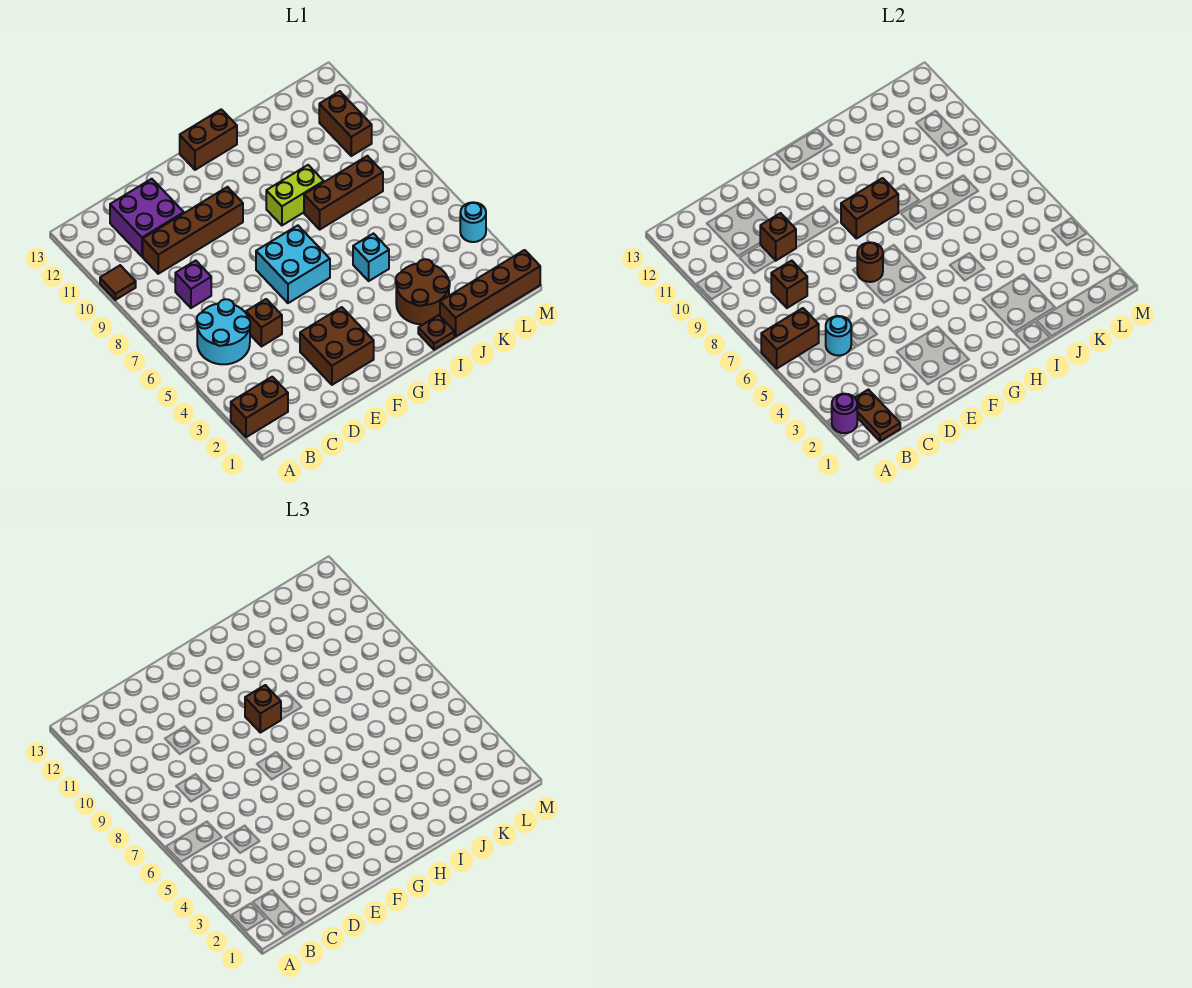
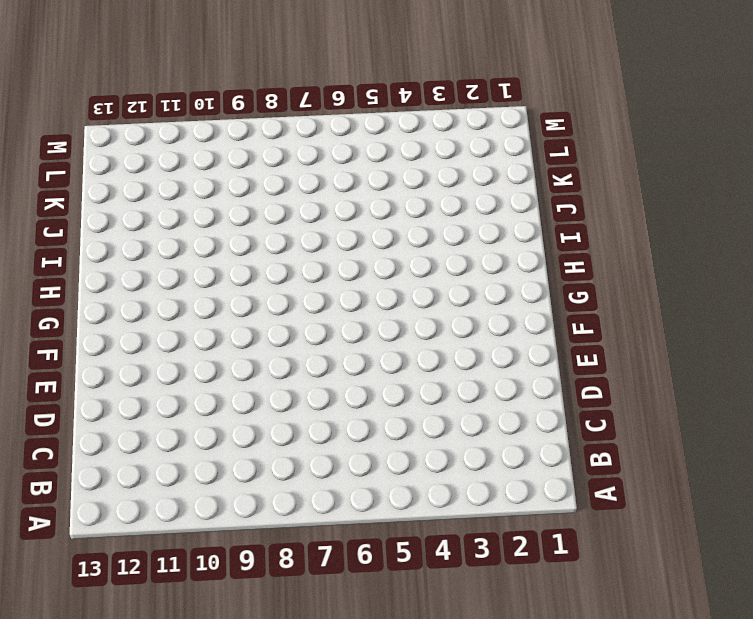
none -> brown 1x2 brick [231,377,288,437]
none -> brown 1x1 tile [100,265,136,300]
none -> cyan 2x2 round brick [197,299,250,364]

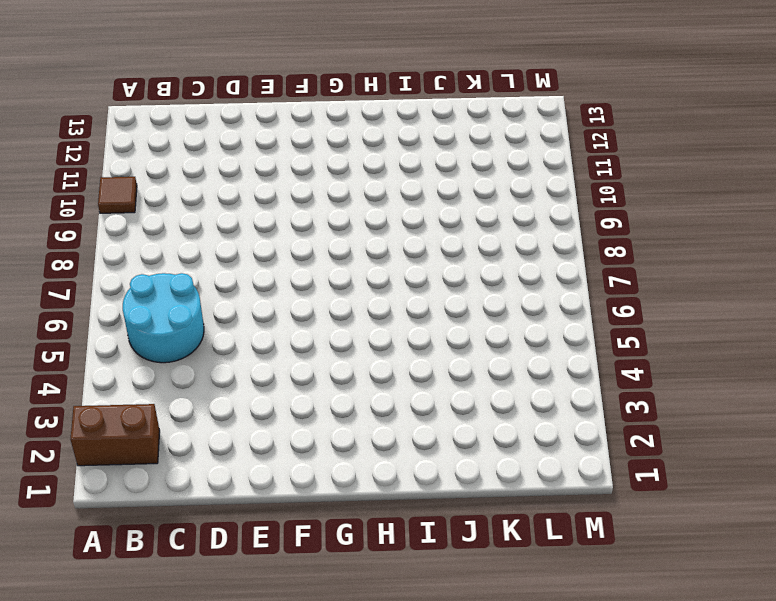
none -> purple 1x1 brick [175,261,211,308]
none -> brown 1x4 brick [143,187,243,274]
none -> purple 2x2 brick [110,179,184,257]

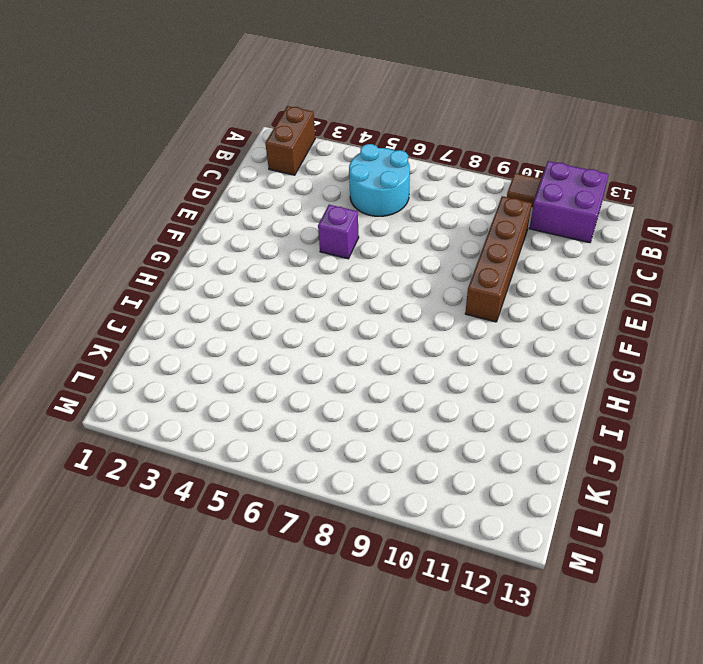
purple 2x2 brick [529,161,609,243] -> purple 2x2 brick moved to [110,179,184,257]
purple 1x1 brick [318,205,359,259] -> purple 1x1 brick moved to [175,261,211,308]
none -> brown 1x1 brick [246,299,282,347]
none -> brown 2x2 brick [300,307,374,385]
none -> cyan 2x2 brick [256,225,330,303]

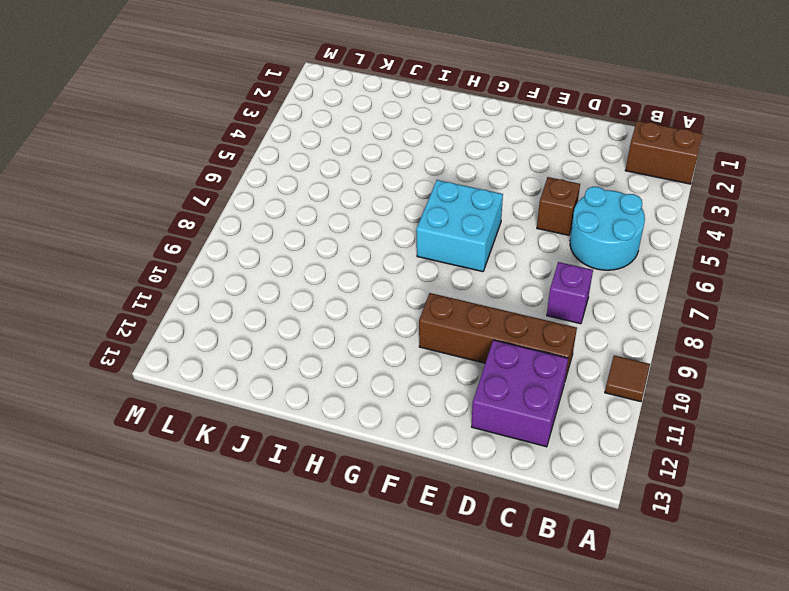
none -> brown 2x2 brick [300,307,374,385]
none -> brown 1x2 brick [180,109,237,170]
none -> lime 1x2 brick [266,165,324,225]

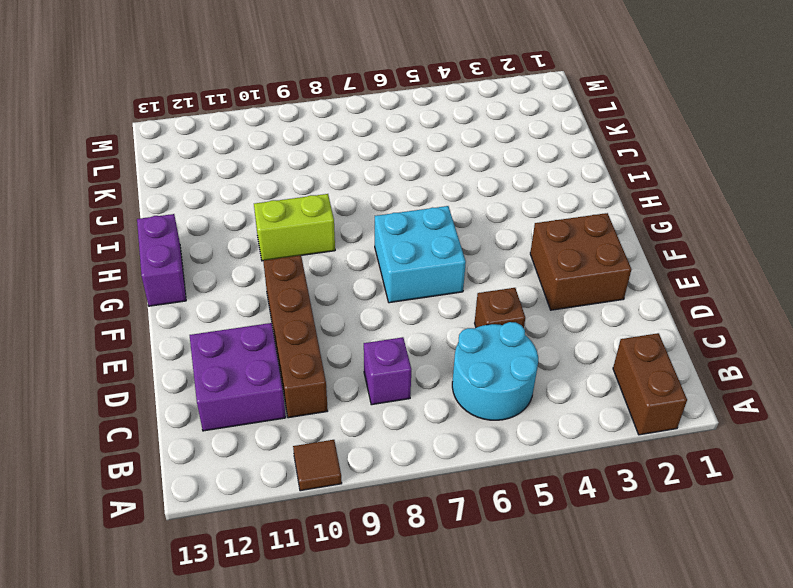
purple 1x2 brick [137,214,186,306] -> brown 1x2 brick [180,109,237,170]
lime 1x2 brick [254,194,335,261] -> lime 1x2 brick turned to [266,165,324,225]
none -> brown 1x1 plate [418,315,454,350]
none -> brown 2x2 round brick [396,259,450,324]
none -> cyan 1x1 brick [353,234,389,281]

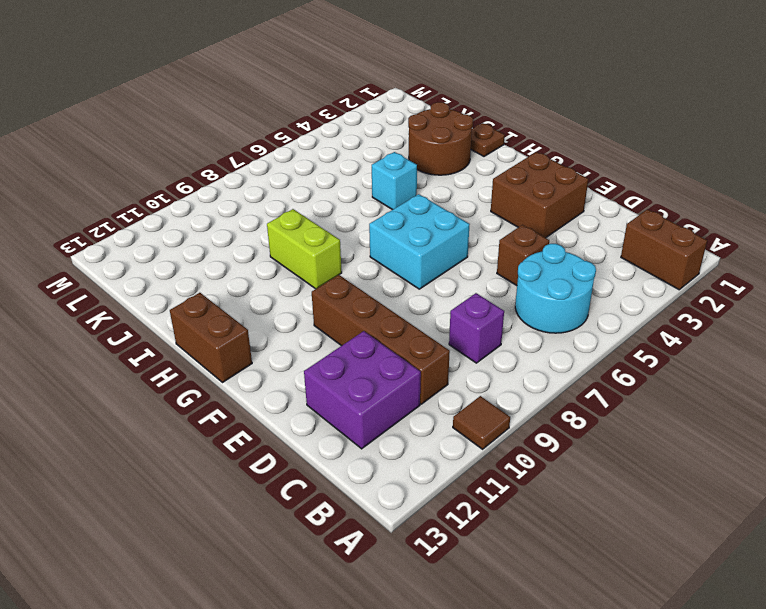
none -> brown 1x3 brick [304,156,383,229]
none -> brown 1x4 brick [440,250,540,337]
none -> brown 1x2 brick [319,91,372,156]

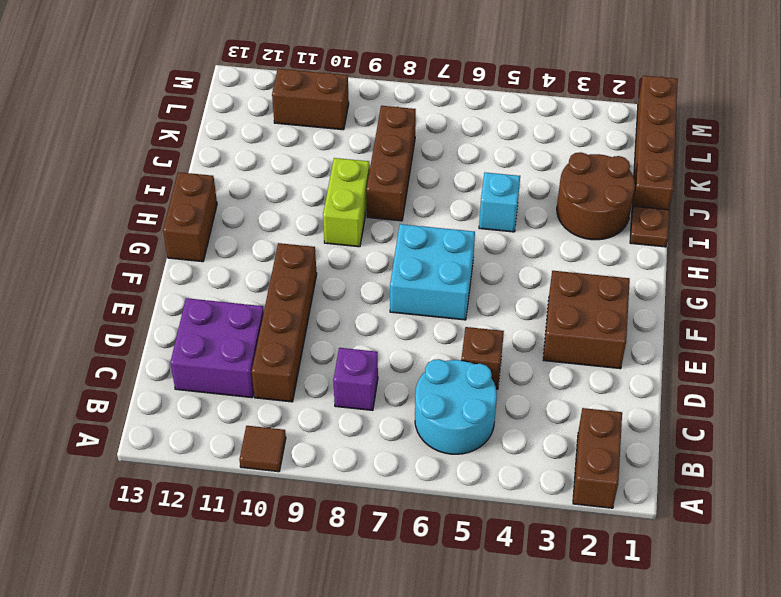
none -> cyan 1x1 round brick [460,202,486,242]
none -> purple 1x1 round brick [832,394,857,433]
none -> brown 1x2 brick [761,308,819,368]

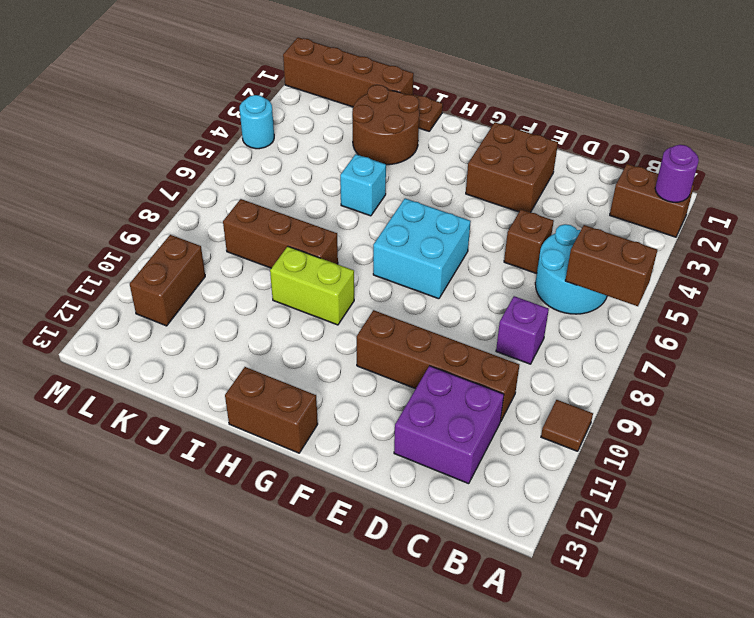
none -> brown 1x2 plate [855,390,900,441]
none -> cyan 1x1 round brick [826,316,851,356]
none -> brown 1x1 brick [771,261,807,308]

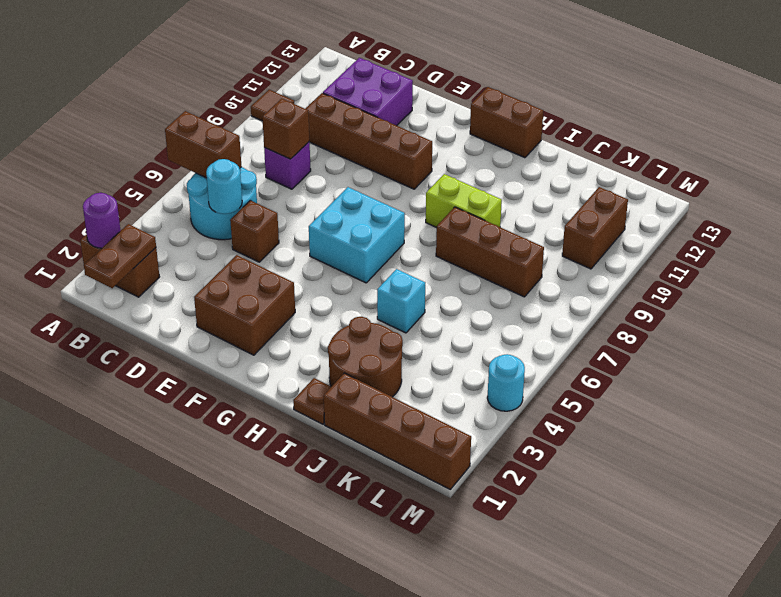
none -> brown 1x1 brick [760,213,796,261]
none -> brown 1x1 round brick [857,242,883,282]
none -> brown 1x2 brick [841,178,898,239]

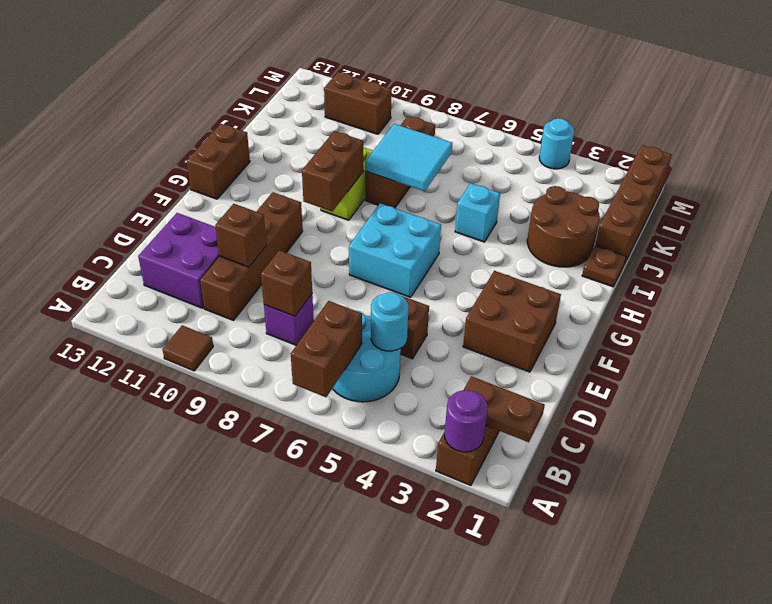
cyan 2x2 tile [365,124,452,191] -> none
none -> brown 1x1 round brick [857,242,883,282]
none -> brown 1x1 brick [245,685,281,733]

